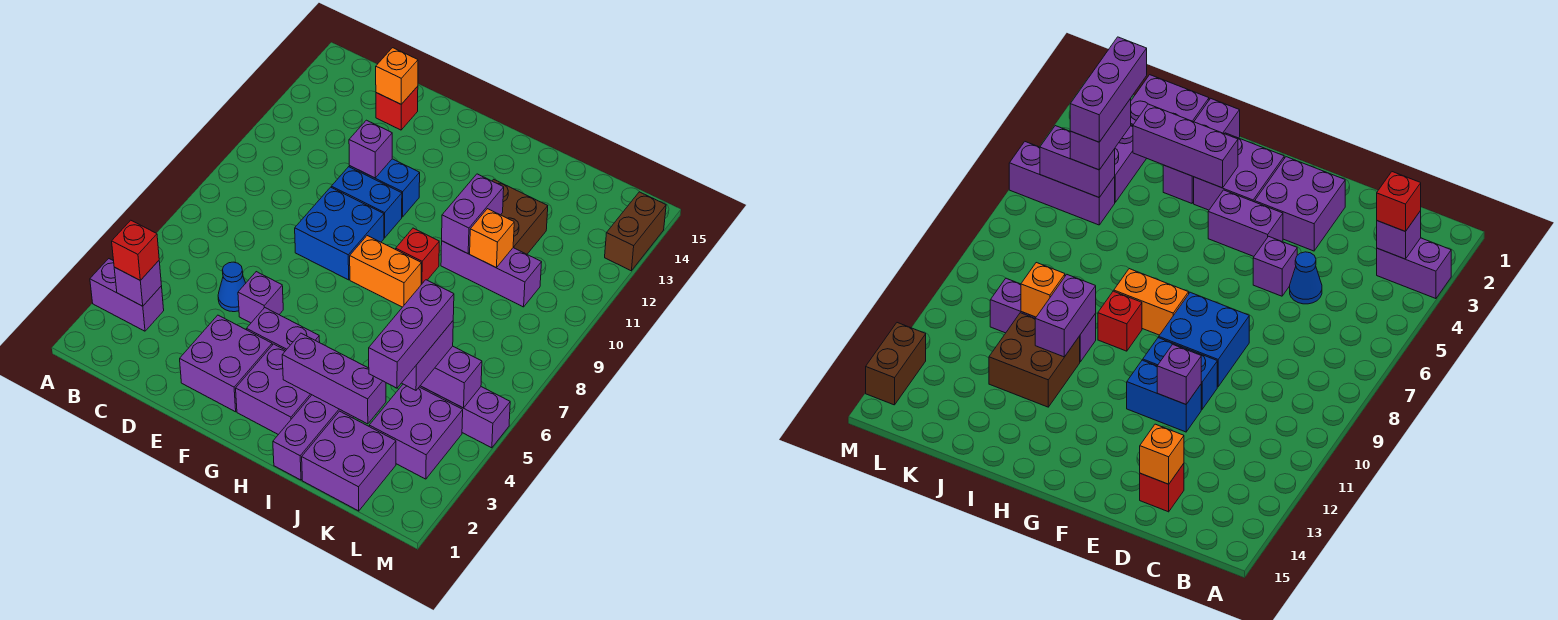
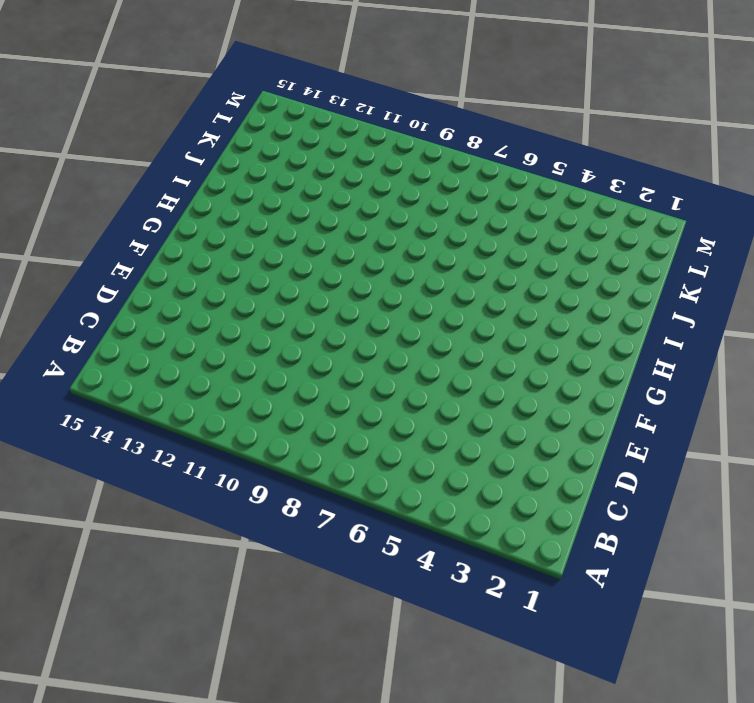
none -> purple 1x2 brick [90,259,164,331]
none -> blue 1x1 cone [218,262,246,312]
none -> red 1x1 brick [376,86,418,130]

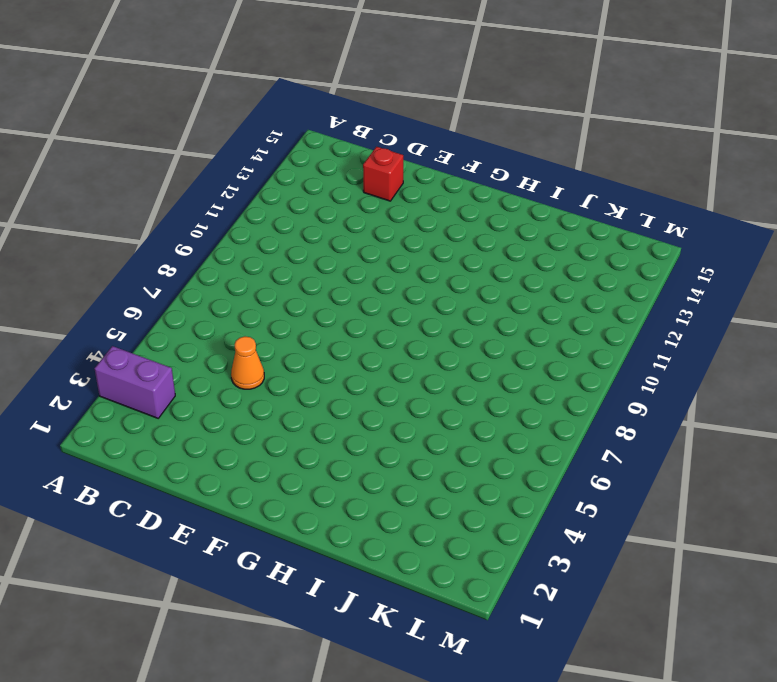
orange 1x1 cone [231,337,264,389] -> blue 1x1 cone [218,262,246,312]
none -> purple 2x2 brick [180,315,272,412]
none -> purple 1x1 brick [238,272,283,323]
none -> blue 2x2 brick [295,187,384,280]

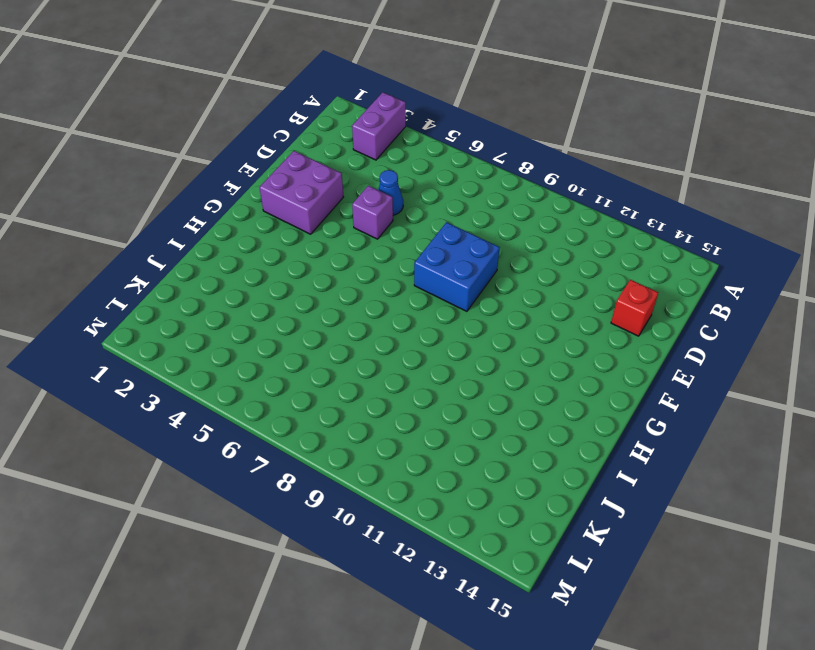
none -> blue 1x2 brick [331,167,402,238]
none -> blue 1x2 brick [349,159,420,217]
none -> purple 1x2 brick [247,308,320,350]

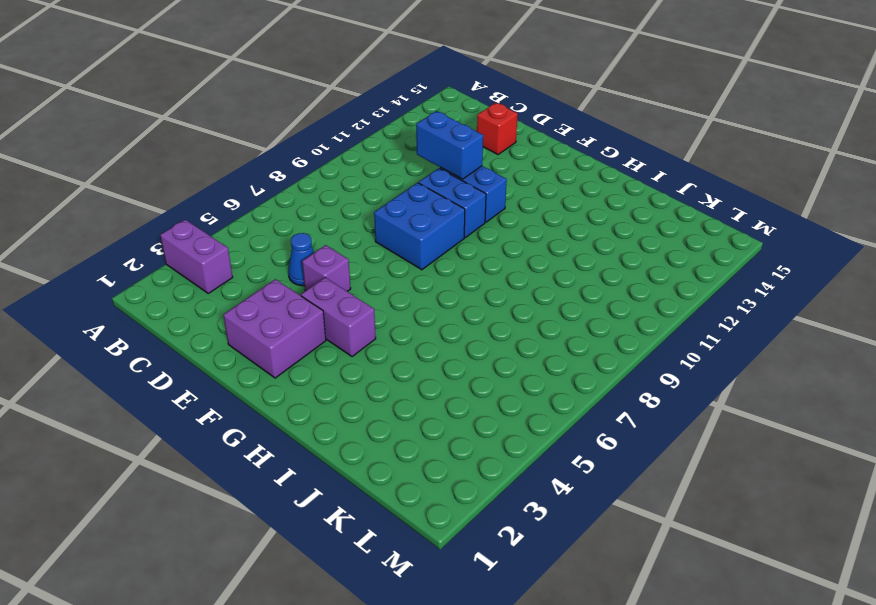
blue 1x2 brick [416,111,483,179] -> purple 1x1 brick [349,120,392,178]
none -> purple 2x2 brick [236,344,311,435]
none -> orange 1x2 brick [350,236,421,307]
none -> red 1x1 brick [396,228,439,285]

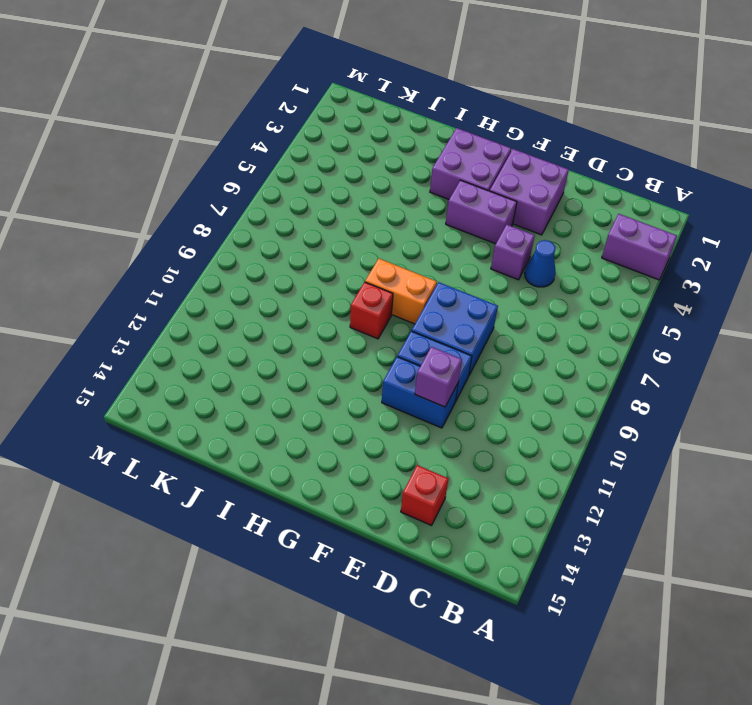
none -> purple 1x3 brick [273,395,353,480]
none -> purple 1x3 brick [441,241,542,307]
none -> brown 2x2 brick [492,179,548,254]

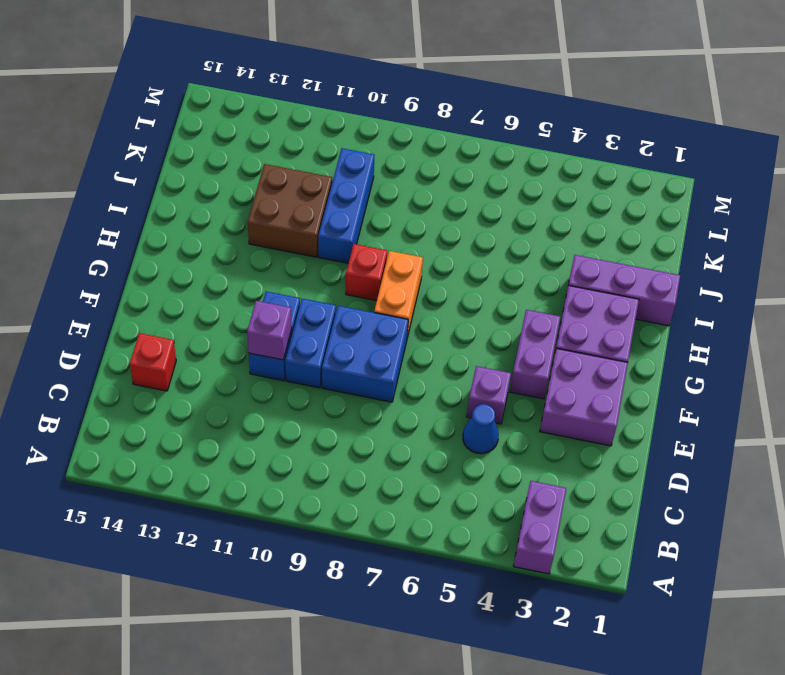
blue 1x3 brick [318,148,374,263] -> purple 1x3 brick [441,241,542,307]
none -> purple 2x2 brick [302,411,396,511]
none -> purple 2x2 brick [369,384,463,479]
none -> purple 1x3 brick [420,386,510,448]

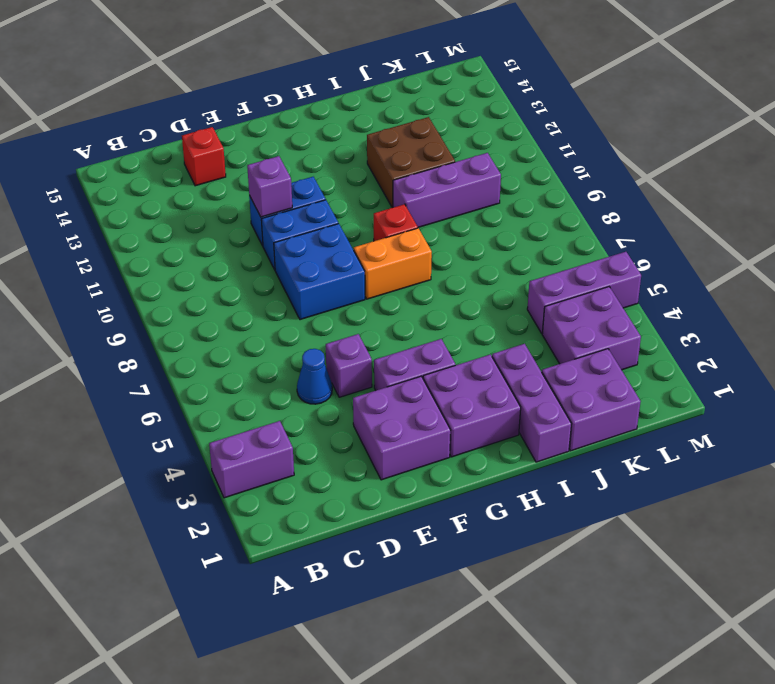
none -> brown 1x2 brick [605,192,666,271]
none -> purple 1x1 brick [114,261,162,306]
none -> orange 1x1 brick [376,48,418,104]

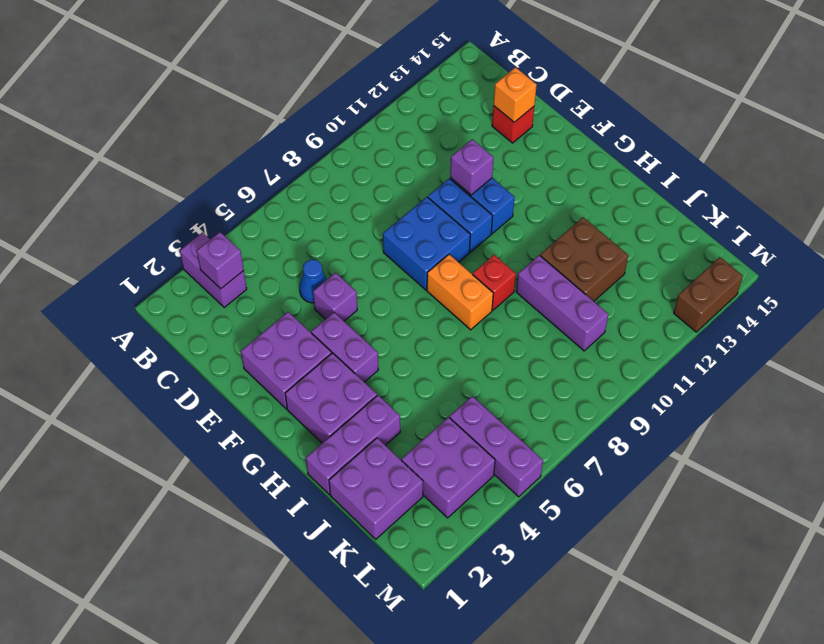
none -> purple 1x3 brick [282,333,386,424]
none -> purple 1x2 brick [442,174,504,254]
none -> orange 1x1 brick [470,209,514,268]

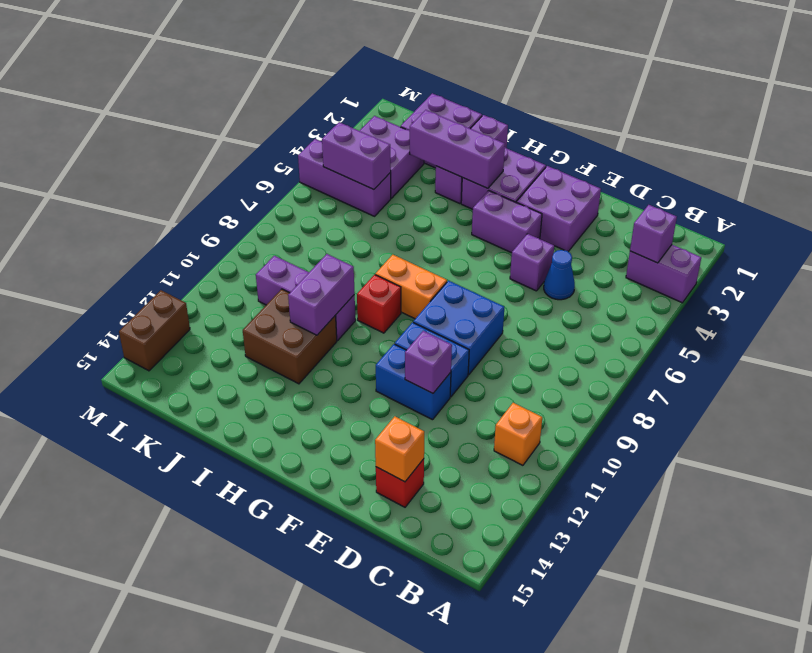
orange 1x1 brick [494,403,542,465] -> orange 1x1 brick moved to [470,209,514,268]
none -> red 1x1 brick [112,220,159,280]
none -> purple 1x2 brick [402,321,453,390]
none -> purple 1x3 brick [369,280,454,388]

